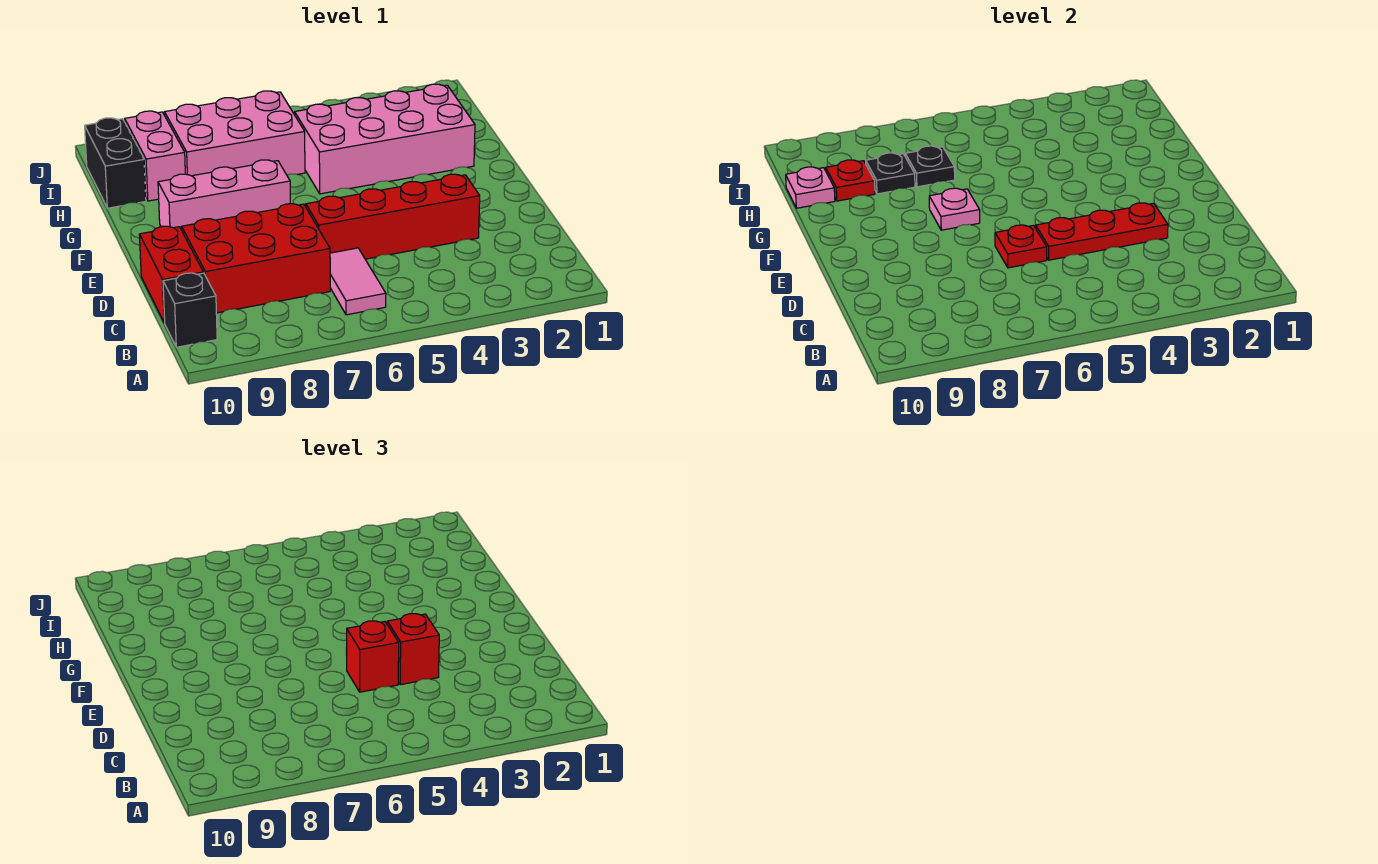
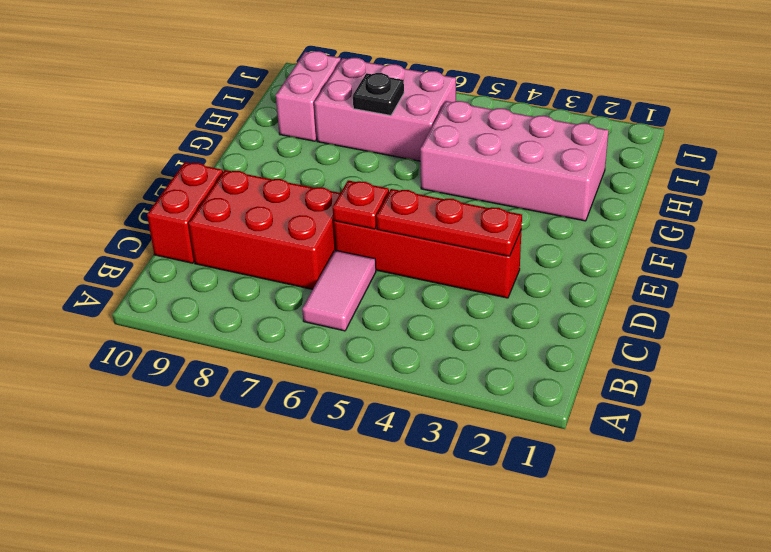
none -> black 1x1 brick [163,273,217,347]
none -> pink 1x3 brick [158,160,290,230]
none -> black 1x2 brick [85,118,146,208]

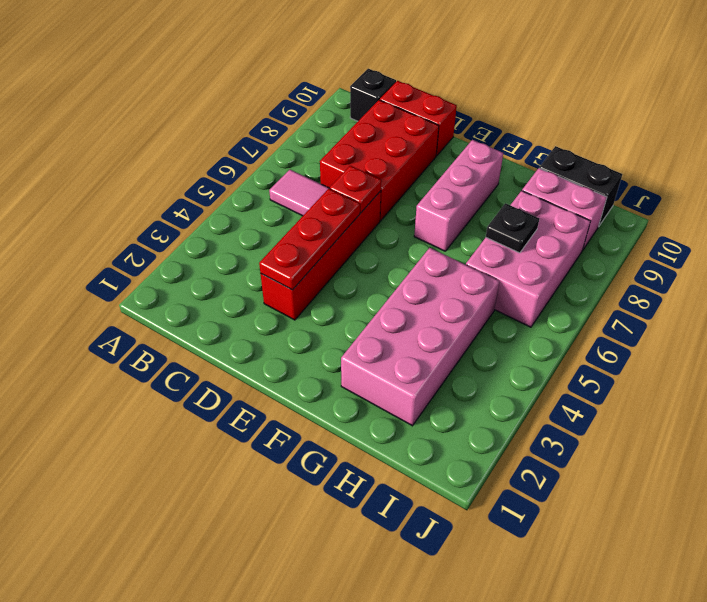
none -> pink 1x1 plate [929,188,980,230]
none -> black 1x1 plate [866,153,915,194]
none -> red 1x1 plate [826,160,875,201]

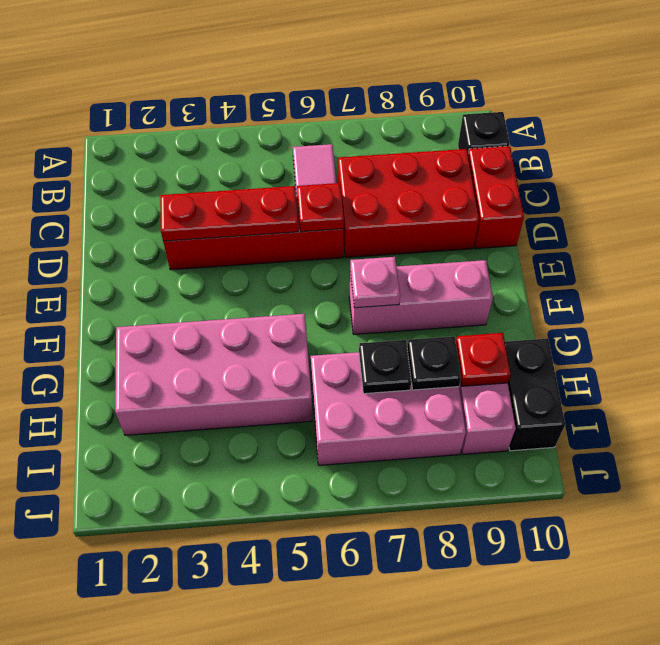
none -> pink 1x1 plate [786,167,835,208]
none -> red 1x1 brick [387,614,439,685]
none -> red 1x1 brick [347,621,399,692]

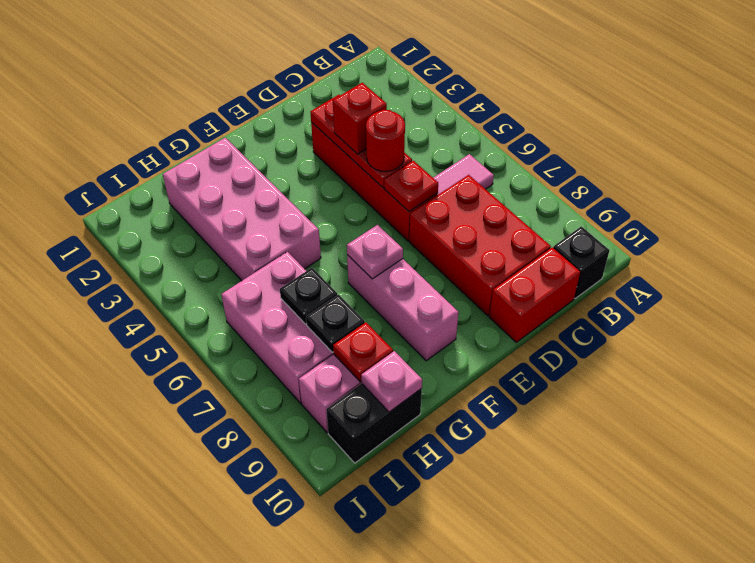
red 1x1 round brick [366,110,405,172] -> red 1x1 brick [347,621,399,692]

